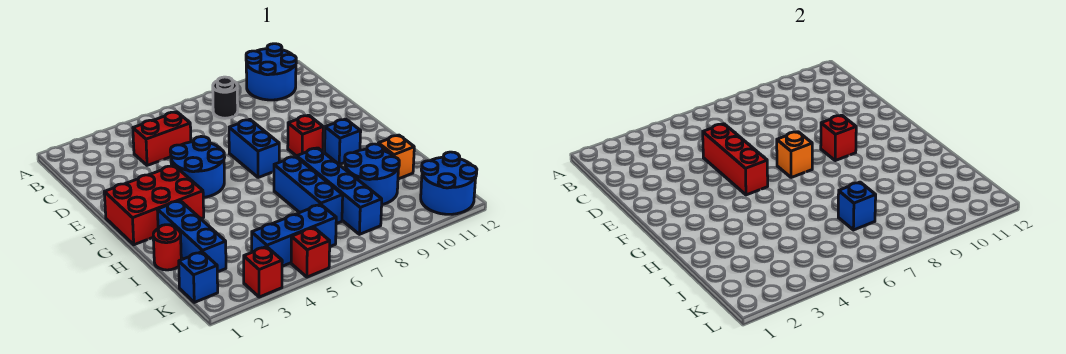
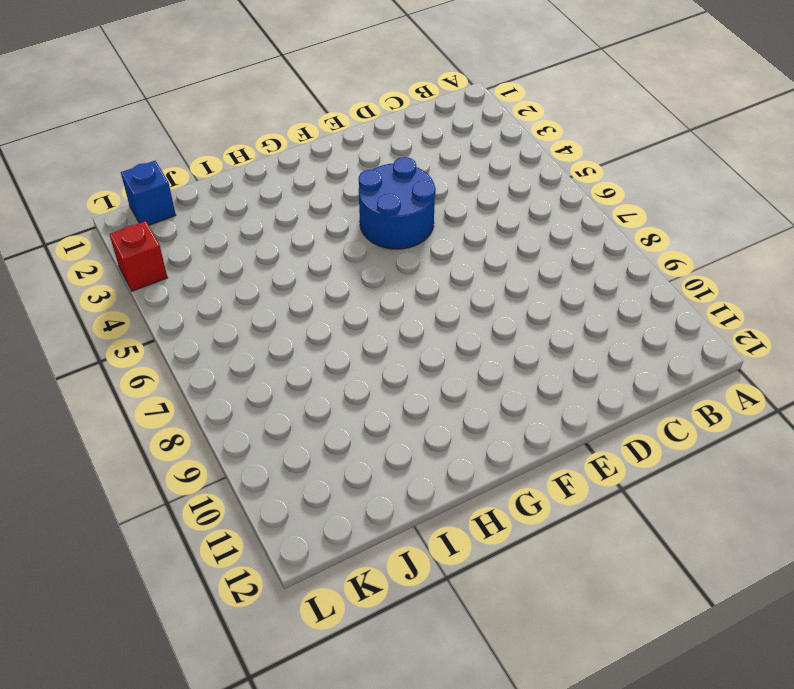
none -> blue 2x2 round brick [246,44,296,100]
none -> black 1x1 round brick [213,77,238,118]
none -> red 1x2 brick [133,112,191,165]

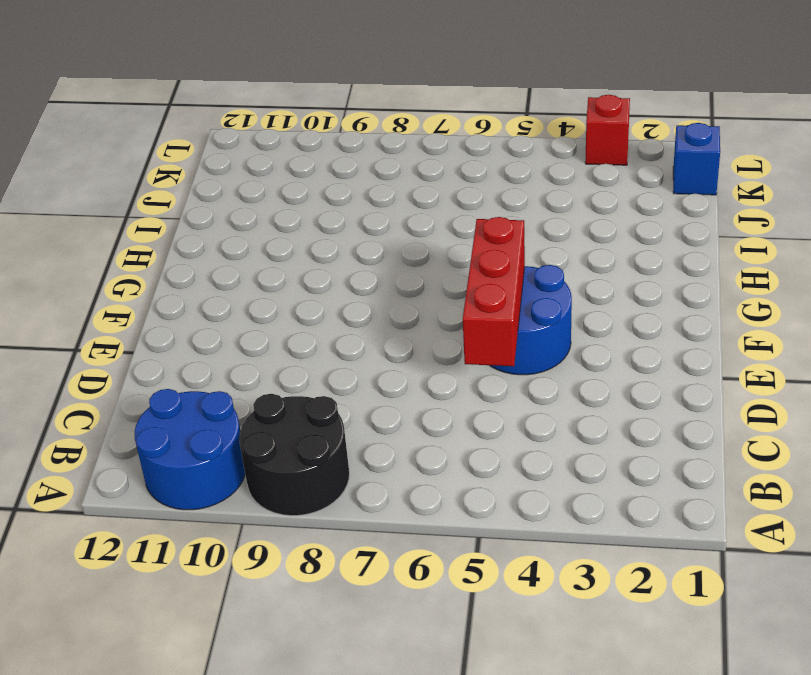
black 2x2 round brick [239,394,349,516] -> black 1x1 round brick [213,77,238,118]
none -> red 1x2 brick [133,112,191,165]
none -> blue 1x2 brick [229,120,279,178]
none -> red 2x3 brick [104,166,204,245]

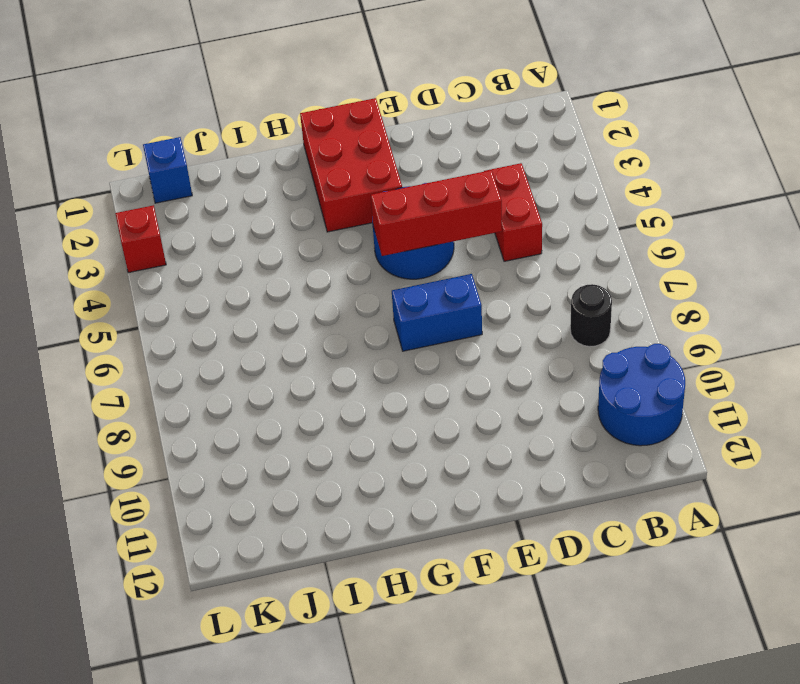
none -> red 1x1 brick [288,115,323,156]
none -> blue 1x1 brick [325,119,361,165]
none -> blue 1x3 brick [157,201,226,272]

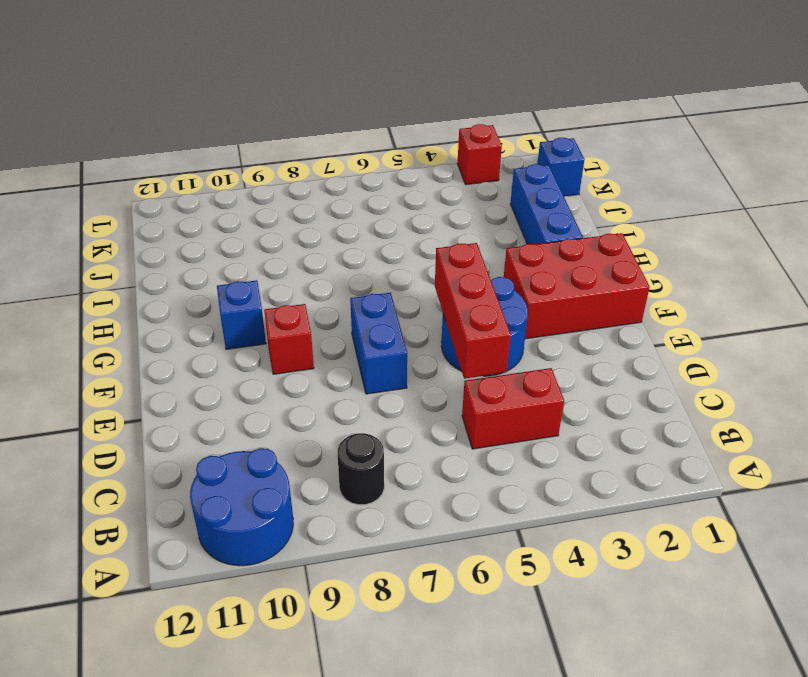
none -> blue 1x3 brick [274,156,343,224]
none -> blue 1x4 brick [297,148,382,234]
none -> red 1x1 round brick [153,225,181,270]

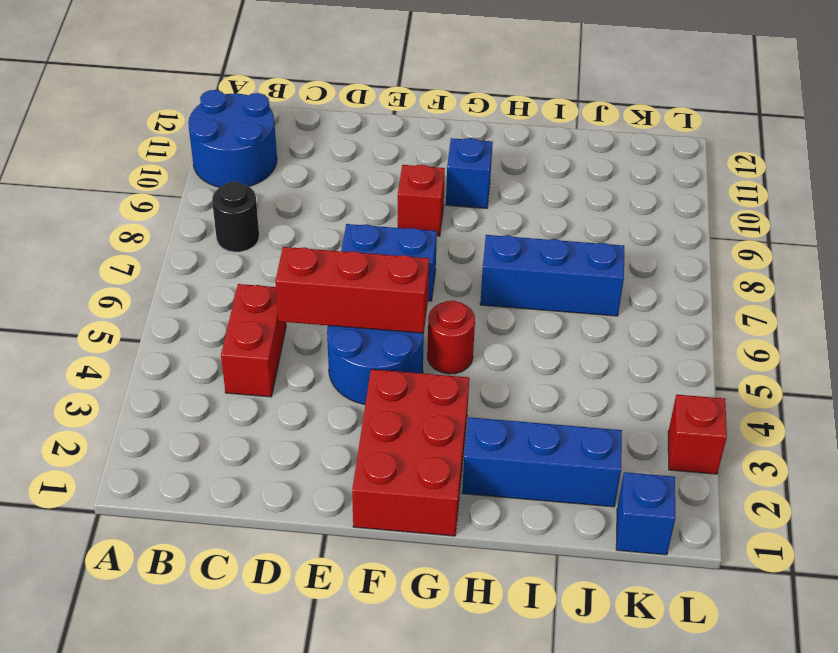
red 1x1 round brick [427,301,475,374] -> red 1x1 round brick moved to [153,225,181,270]
none -> blue 1x4 brick [297,148,382,234]
none -> blue 2x2 round brick [345,144,399,205]
none -> orange 1x1 brick [378,135,414,179]

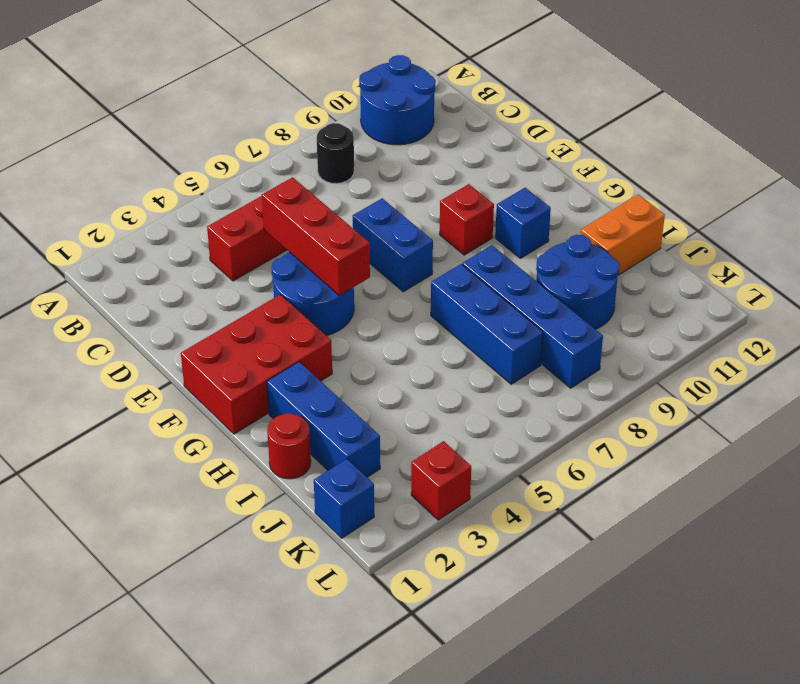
orange 1x2 brick [581,194,665,275] -> orange 1x1 brick [378,135,414,179]
none -> blue 1x3 brick [252,204,336,266]
none -> blue 2x2 round brick [421,152,477,214]
none -> red 1x1 brick [291,227,330,277]

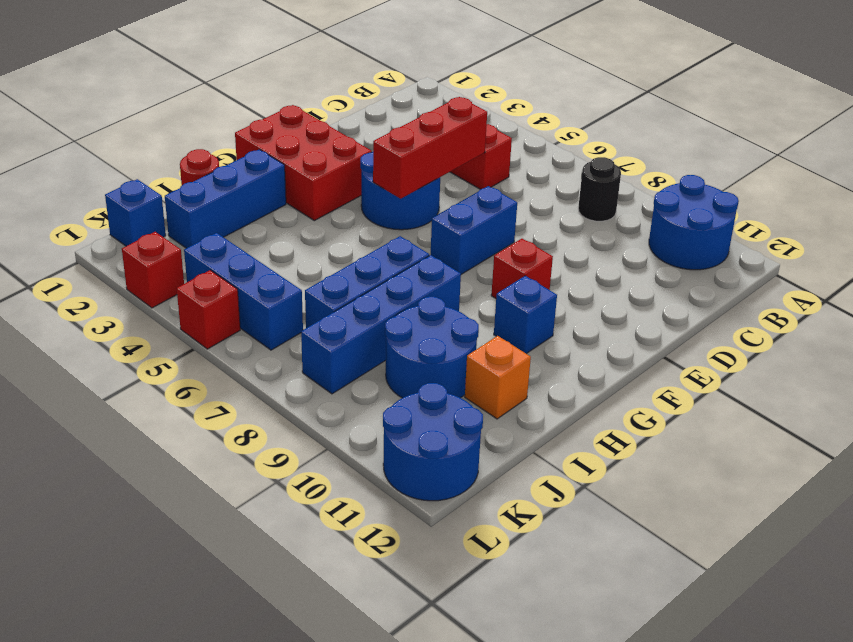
none -> orange 1x1 brick [777,132,812,178]
none -> red 1x1 brick [821,115,856,161]
none -> blue 1x1 brick [838,182,876,230]

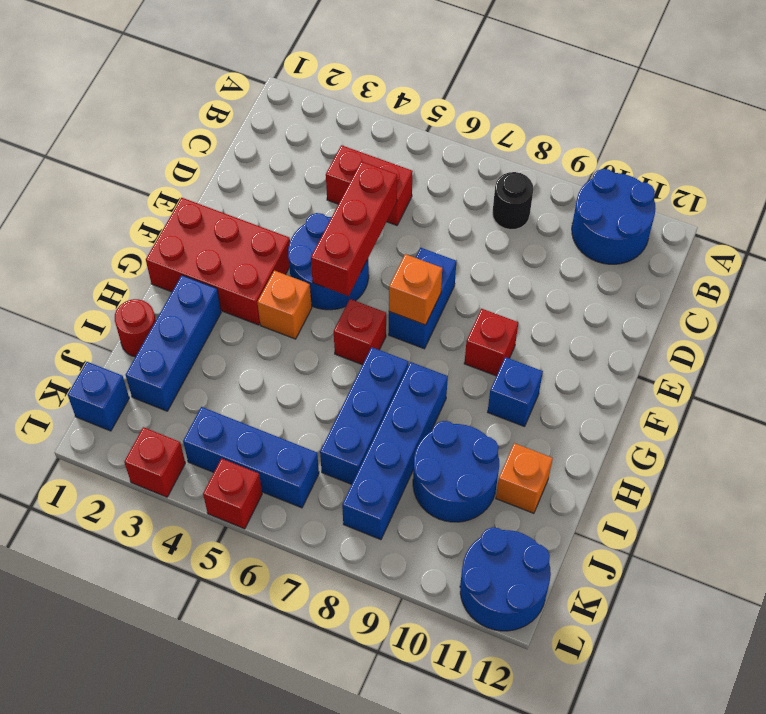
orange 1x1 brick [257,271,312,339] -> none
red 1x1 brick [334,299,386,365] -> red 1x1 brick moved to [821,115,856,161]
none -> blue 1x1 brick [838,182,876,230]

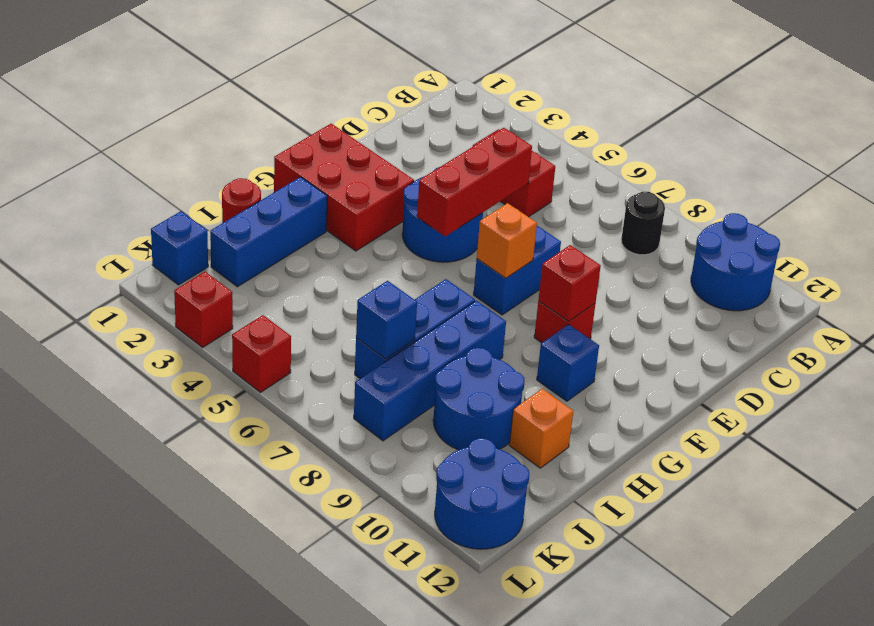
none -> blue 1x3 brick [252,204,336,266]

